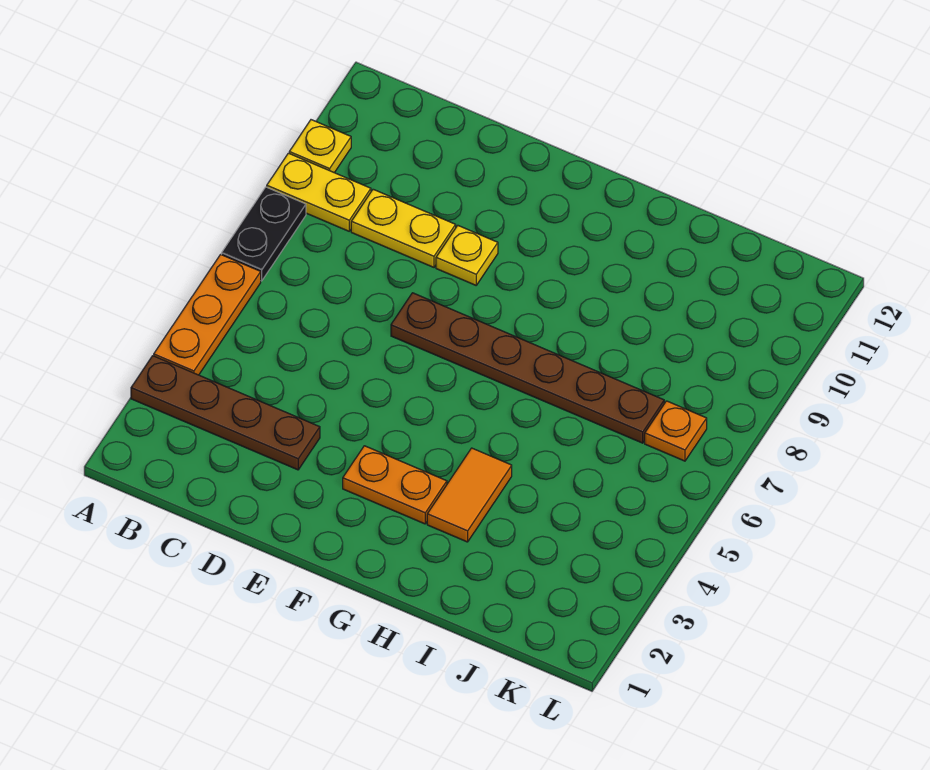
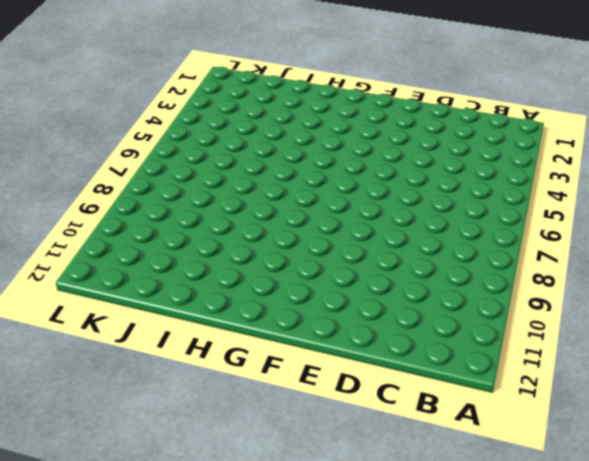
none -> brown 1x4 plate [131,356,320,470]
none -> orange 1x3 plate [154,254,261,375]

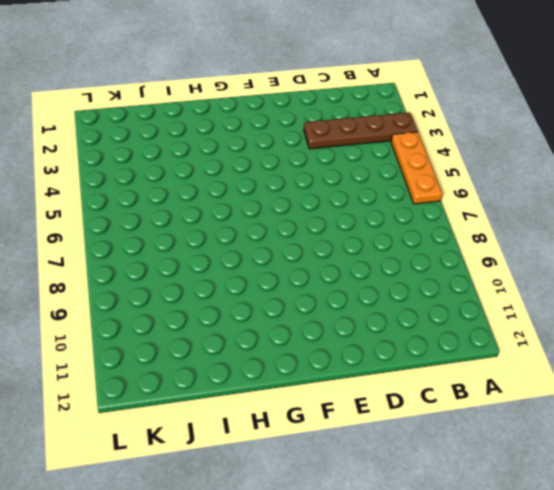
none -> black 1x2 plate [222,187,306,281]
none -> yellow 1x2 plate [267,153,371,231]

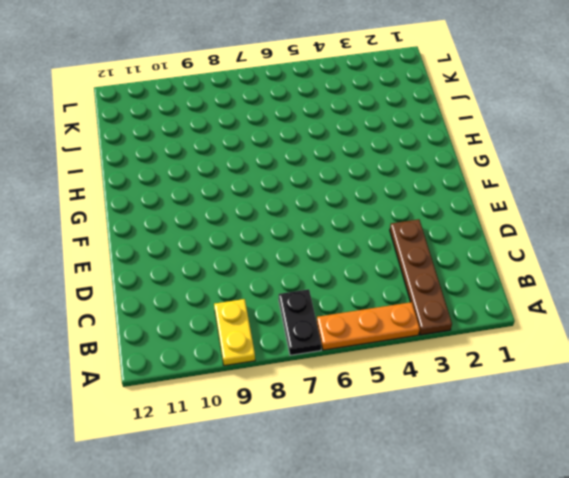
black 1x2 plate [279,289,322,355] -> black 1x2 plate turned to [222,187,306,281]
none -> yellow 1x1 plate [289,120,351,173]
none -> yellow 1x2 plate [351,189,456,267]

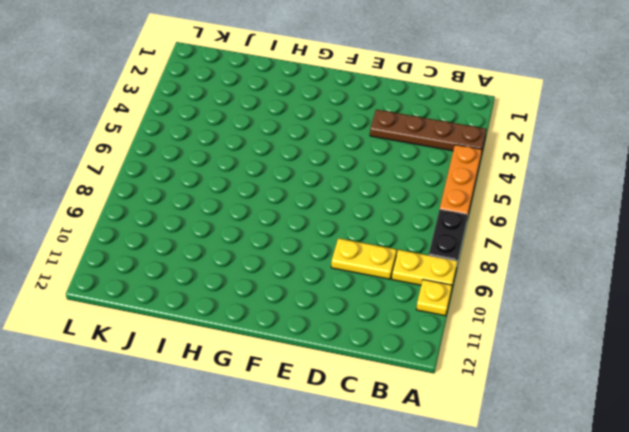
none -> brown 1x6 plate [391,293,664,443]
none -> yellow 1x1 plate [436,226,498,285]

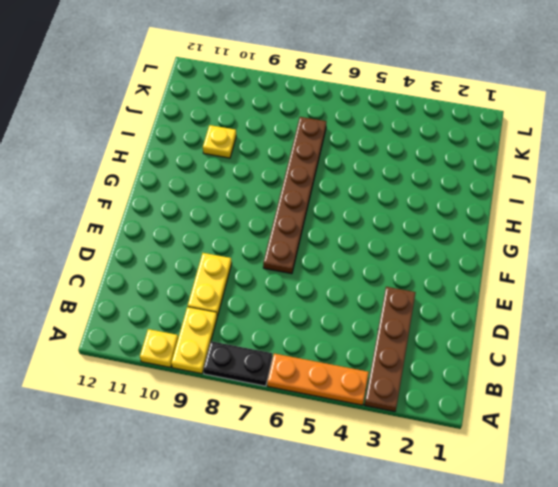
yellow 1x1 plate [203,125,236,158] -> yellow 1x1 plate moved to [436,226,498,285]
none -> orange 1x2 plate [343,446,447,524]
none -> orange 1x2 tile [427,448,512,542]

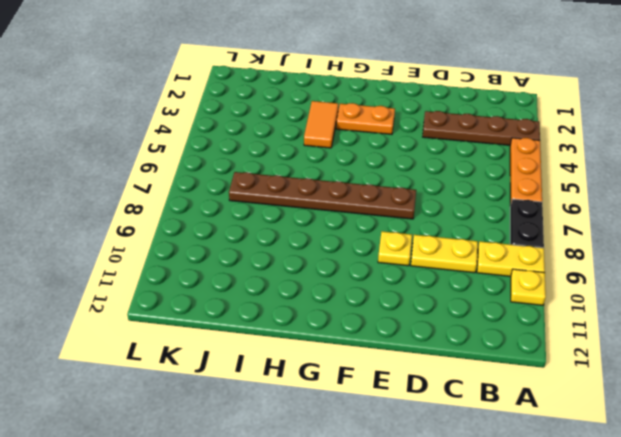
none -> orange 1x1 plate [645,401,707,461]

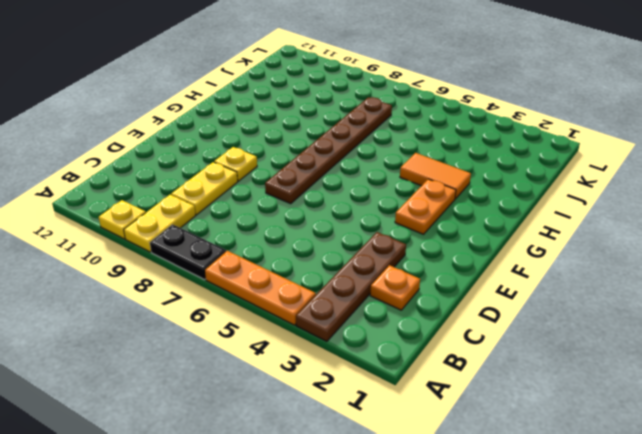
orange 1x1 plate [370,265,420,310] -> orange 1x1 plate moved to [645,401,707,461]

